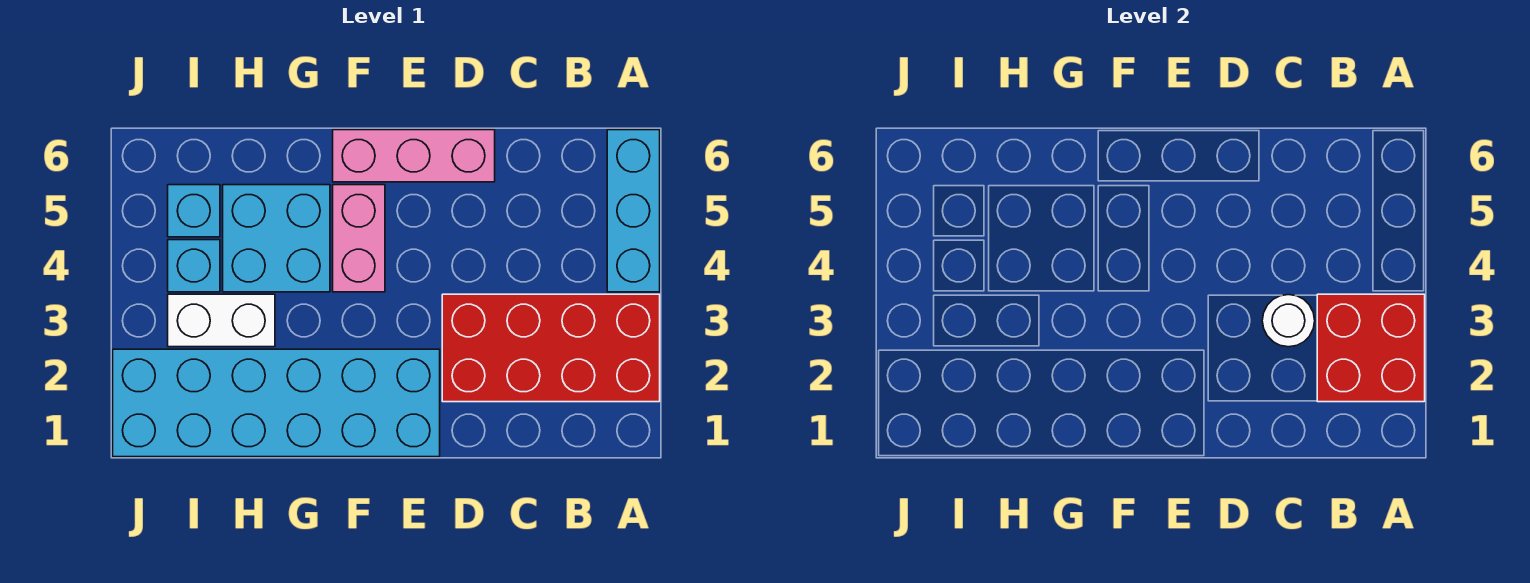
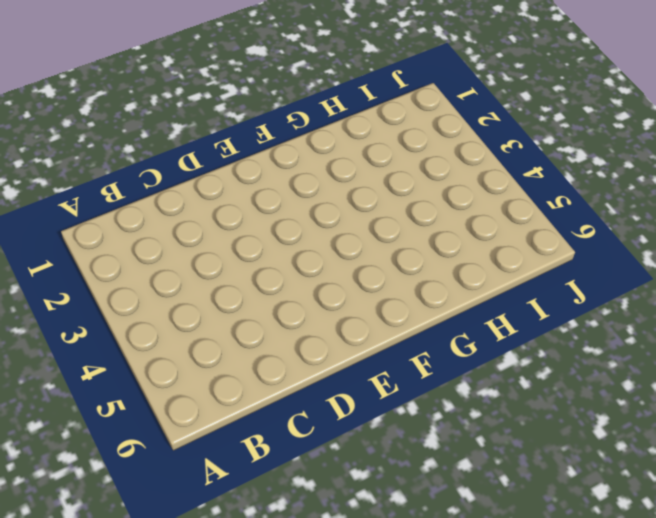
none -> red 2x4 brick [442,294,660,402]
none -> cyan 1x3 brick [607,130,660,292]

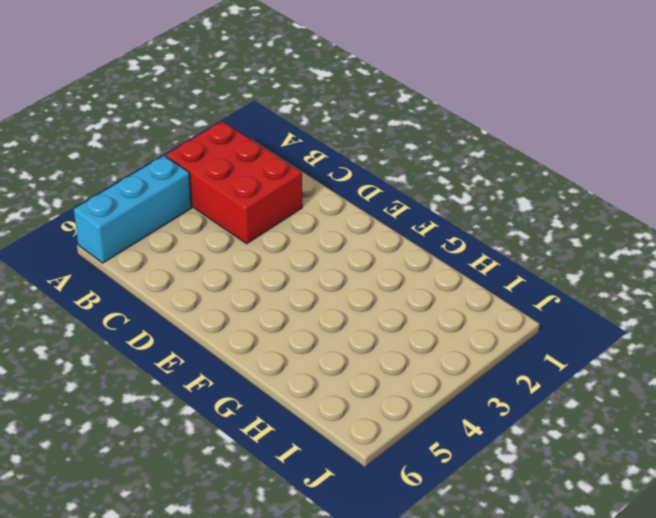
red 2x3 brick [166,121,302,244] -> red 2x4 brick [442,294,660,402]
none -> pink 1x3 brick [333,130,495,182]
none -> cyan 2x6 brick [113,349,440,457]

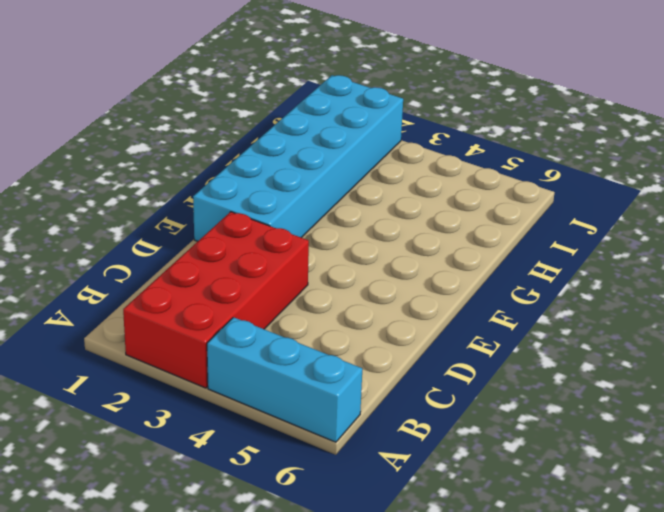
none -> pink 1x3 brick [333,130,495,182]
none -> pink 1x2 brick [333,185,385,292]

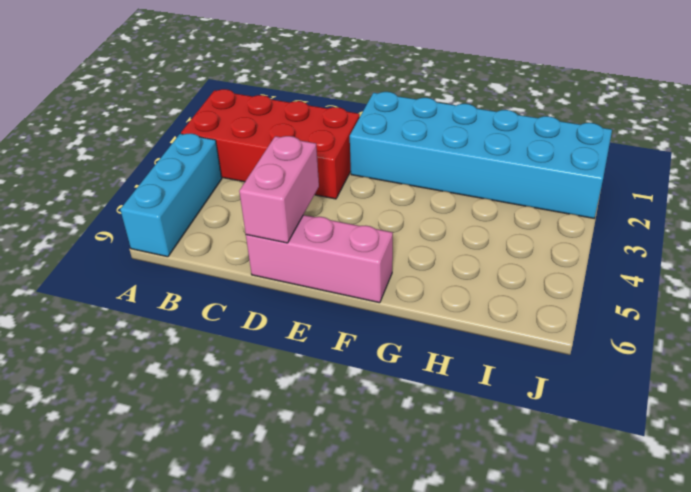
pink 1x2 brick [239,136,319,243] -> pink 1x2 brick moved to [333,185,385,292]
none -> cyan 2x2 brick [223,185,330,292]
none -> white 1x2 brick [168,294,275,347]

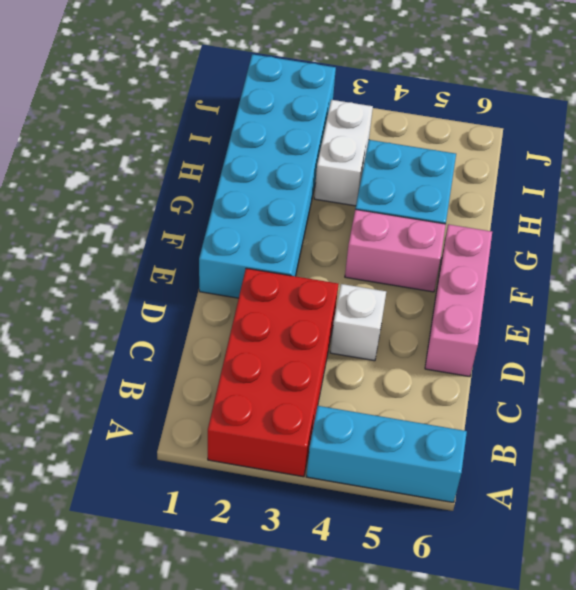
white 1x1 brick [330,284,386,361] -> none
none -> cyan 1x1 brick [168,240,220,292]
none -> cyan 1x1 brick [168,185,220,237]

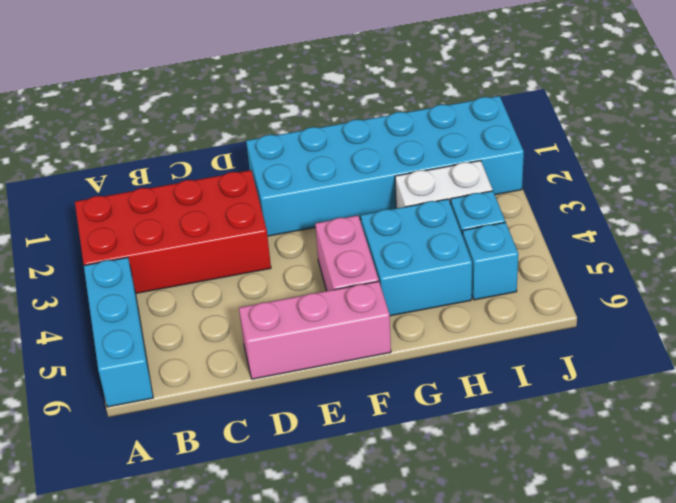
none -> red 2x2 brick [1317,294,1425,402]
none -> white 1x1 round brick [1262,295,1315,347]

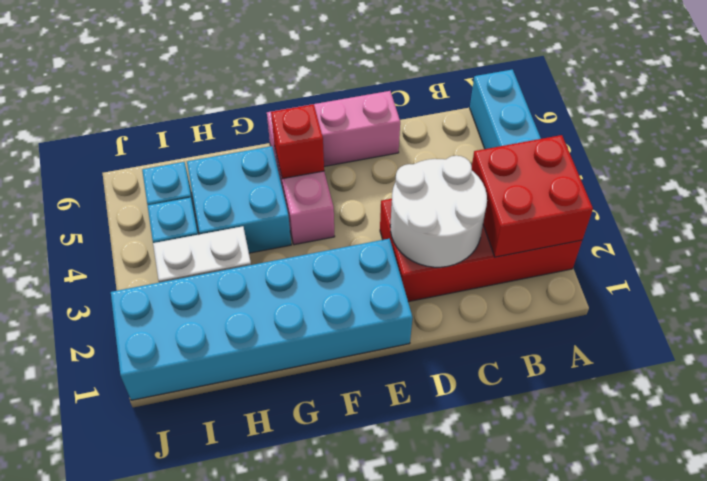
white 2x2 round brick [390,156,487,267] -> white 1x1 round brick [1262,295,1315,347]
red 1x1 brick [271,104,324,179] -> none

